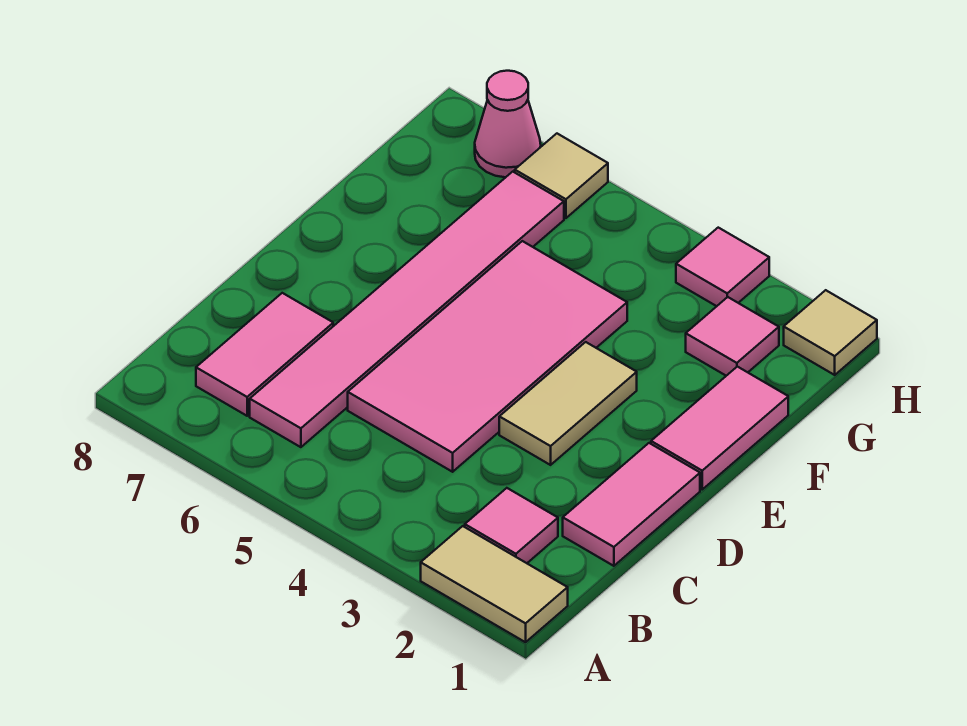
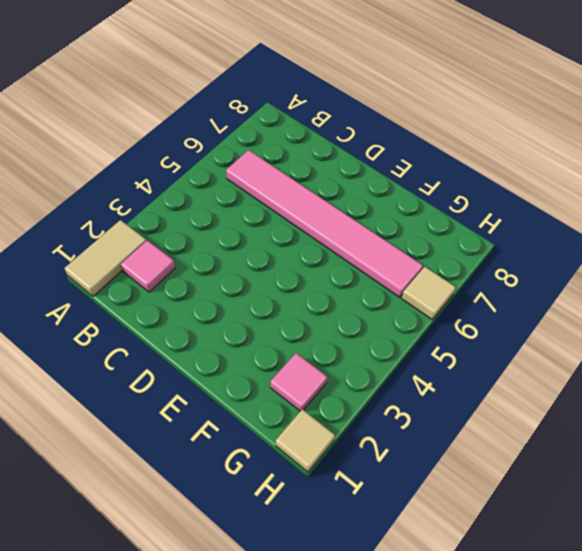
none -> pink 1x2 tile [196,293,333,416]
none -> pink 1x2 tile [563,443,700,566]
none -> pink 2x4 tile [348,241,627,472]

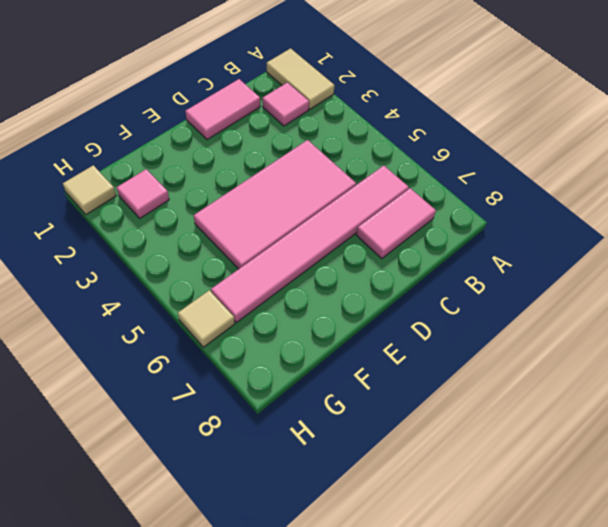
none -> tan 1x2 tile [499,342,637,465]
none -> pink 1x2 tile [651,367,788,489]
none -> pink 1x1 tile [676,228,769,306]

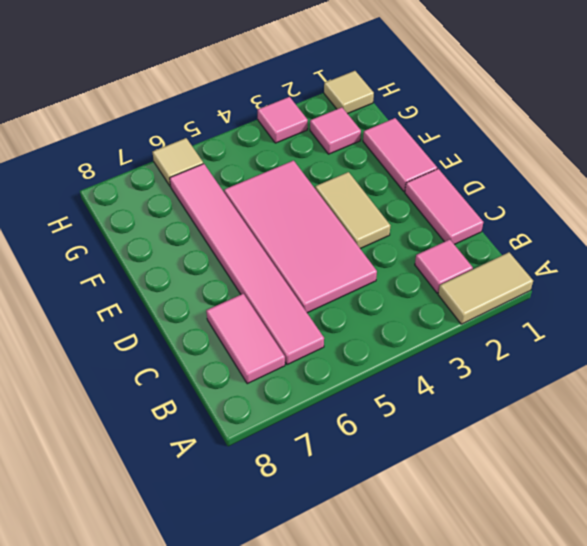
none -> pink 1x1 cone [475,71,541,177]

